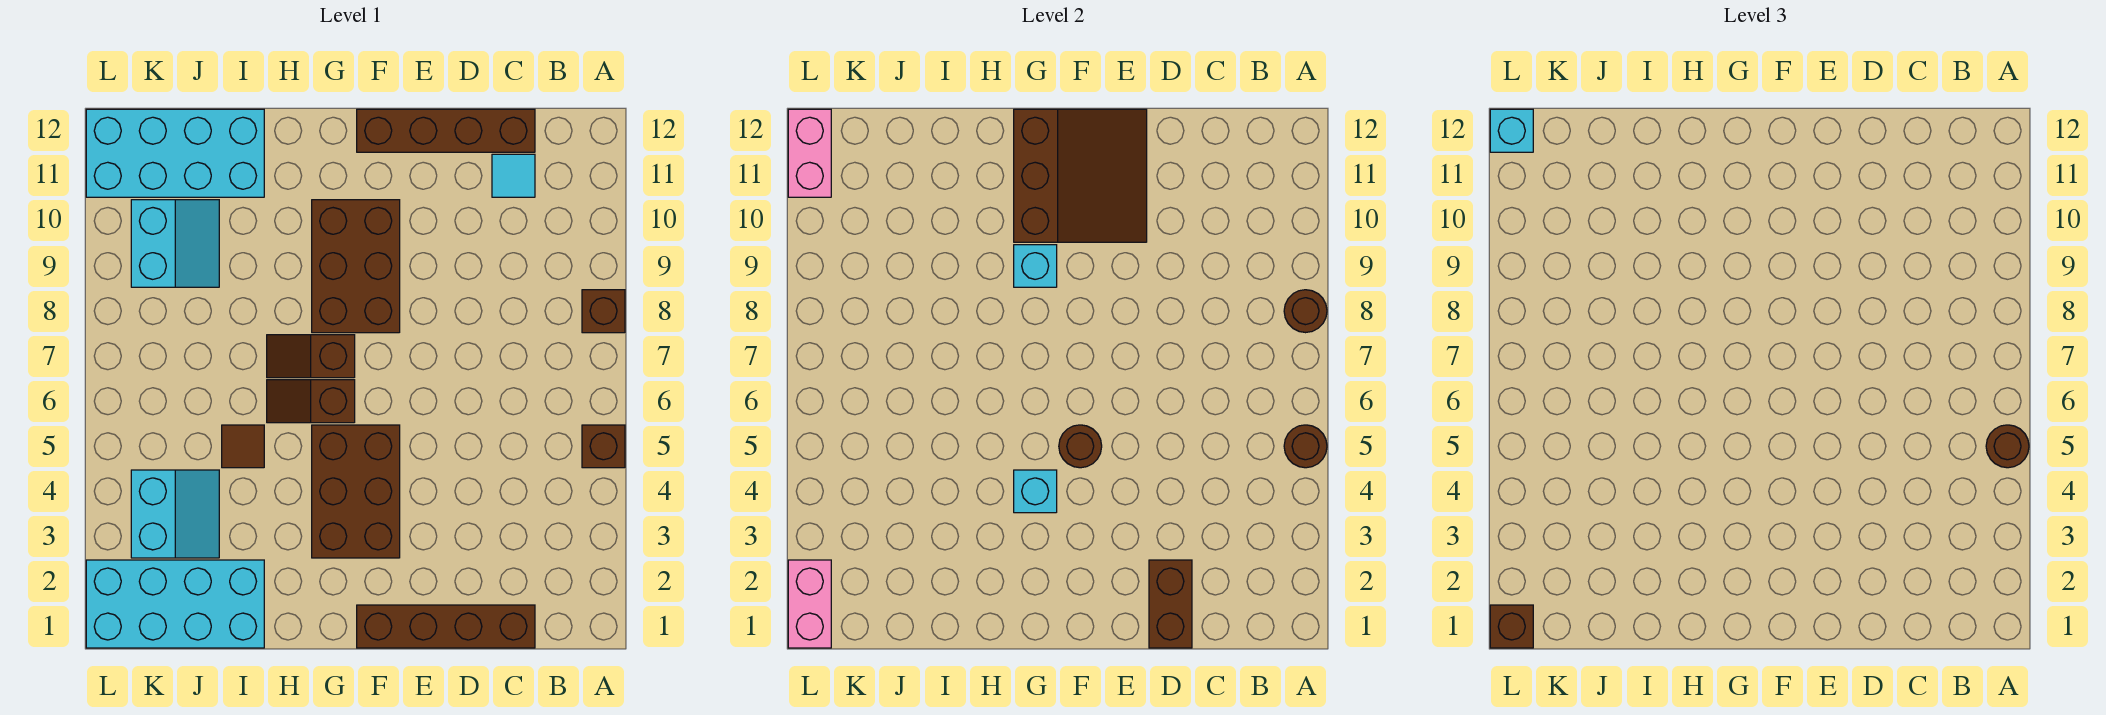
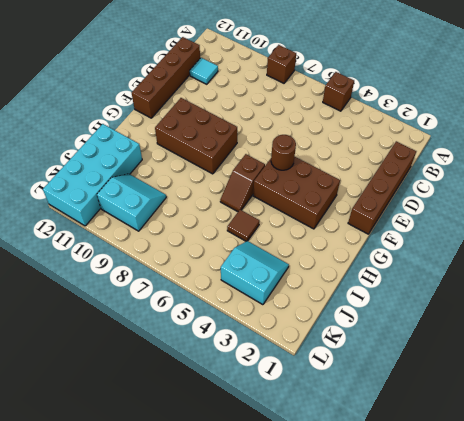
none -> brown 1x2 slope [267,335,355,378]
none -> cyan 2x4 brick [86,560,264,648]
none -> brown 1x1 round brick [1284,425,1327,468]

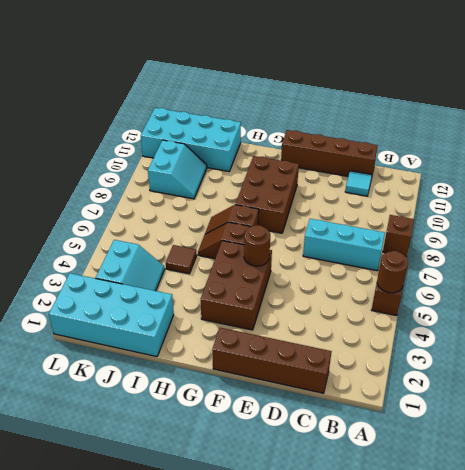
cyan 1x3 brick [303,219,385,271] -> none
none -> brown 1x1 round brick [1284,290,1327,333]
none -> brown 1x2 brick [1149,560,1192,648]
none -> brown 3x3 slope [1014,109,1147,242]

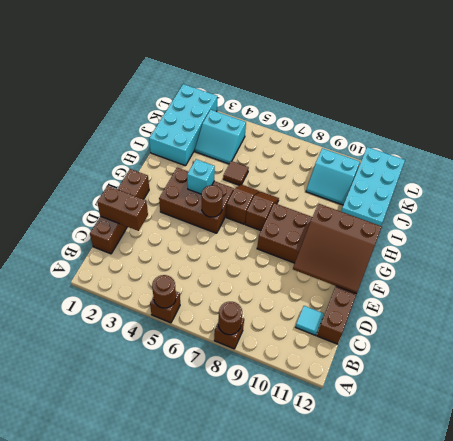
none -> cyan 1x1 brick [1014,245,1057,287]
none -> pink 1x2 brick [788,560,831,648]
none -> pink 1x2 brick [788,109,831,197]

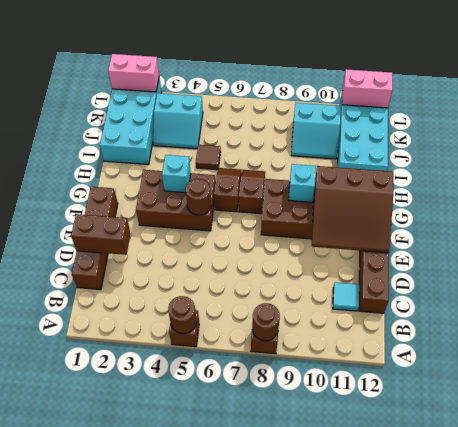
none -> brown 1x1 round brick [1986,425,2029,468]
none -> brown 1x1 brick [1490,605,1533,648]
none -> cyan 1x1 brick [1490,109,1533,152]

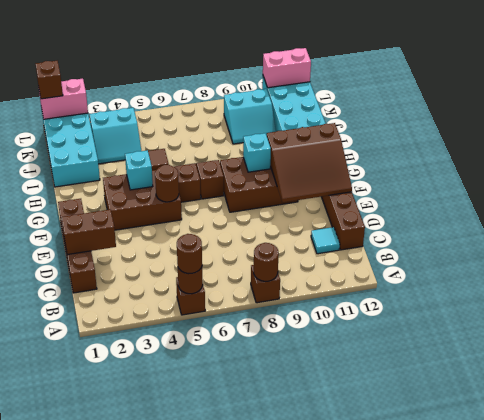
none -> cyan 1x1 brick [1490,109,1533,152]

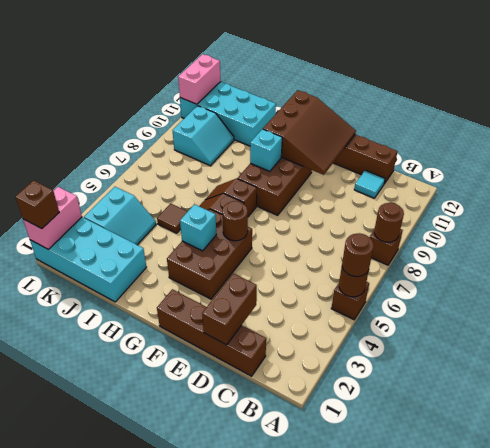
none -> cyan 1x1 brick [1490,109,1533,152]

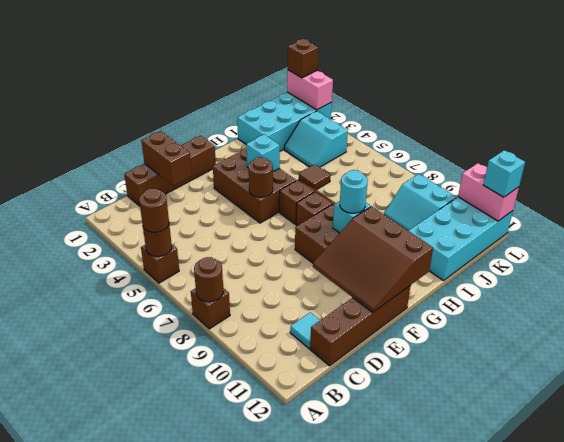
cyan 1x1 round brick [340,170,368,213] -> none

